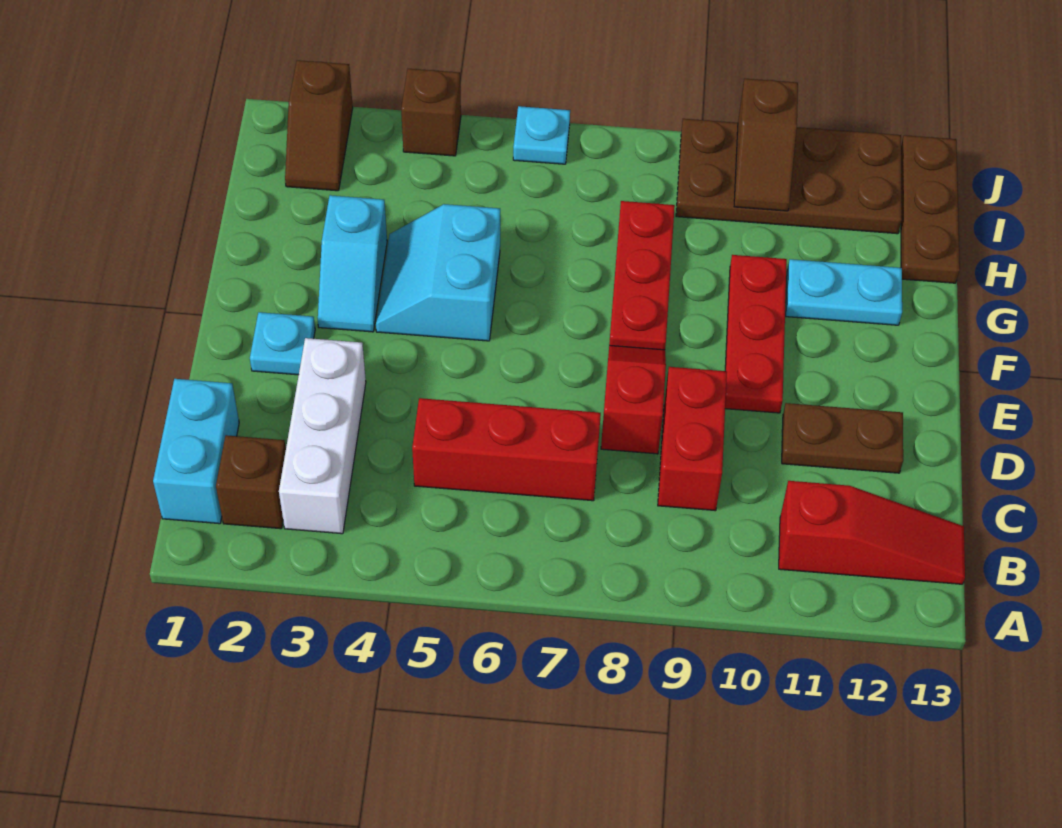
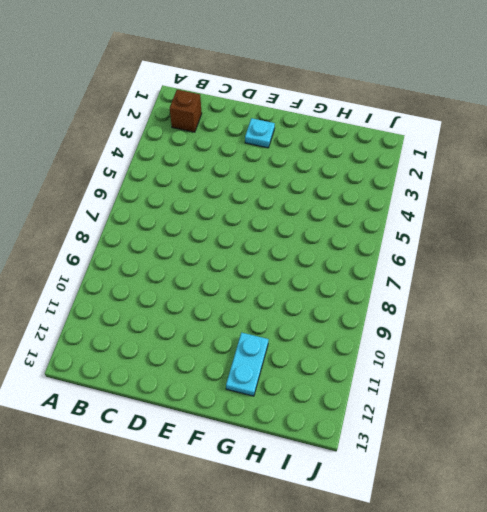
none -> cyan 1x2 brick [153,379,239,524]
none -> white 1x3 brick [279,338,366,534]
none -> red 1x3 slope [779,481,965,584]

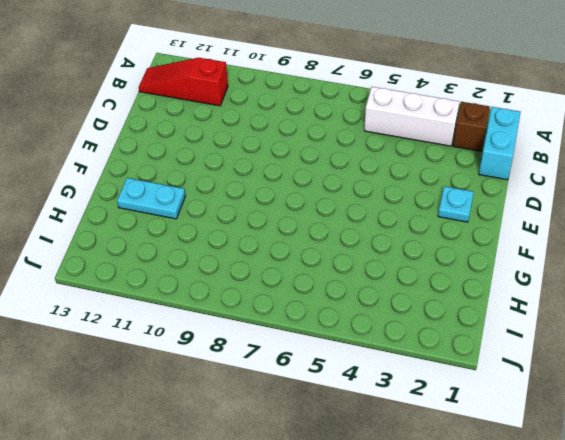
white 1x3 brick [364,87,459,146] -> white 1x3 brick turned to [279,338,366,534]
none -> red 1x3 brick [412,398,601,501]
none -> red 1x2 brick [658,367,727,511]
none -> red 1x2 slope [601,345,666,454]

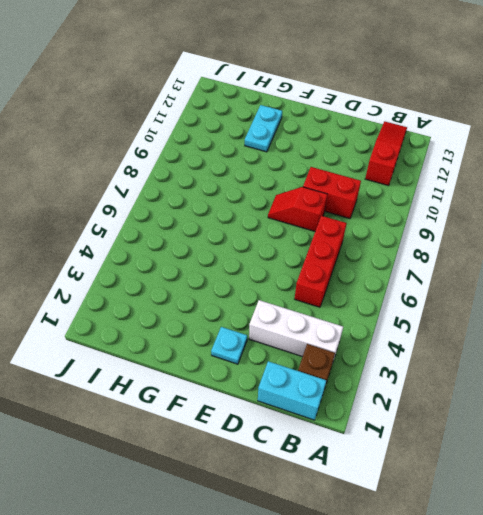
none -> brown 1x2 plate [782,403,903,473]
none -> red 1x3 plate [725,255,787,413]
none -> cyan 1x2 slope [318,195,387,332]

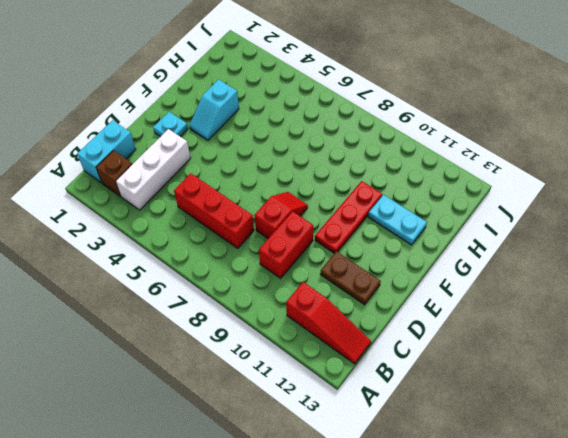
none -> cyan 2x2 slope [376,204,500,341]
none -> red 1x3 plate [609,201,675,350]
none -> brown 1x3 plate [901,135,960,283]

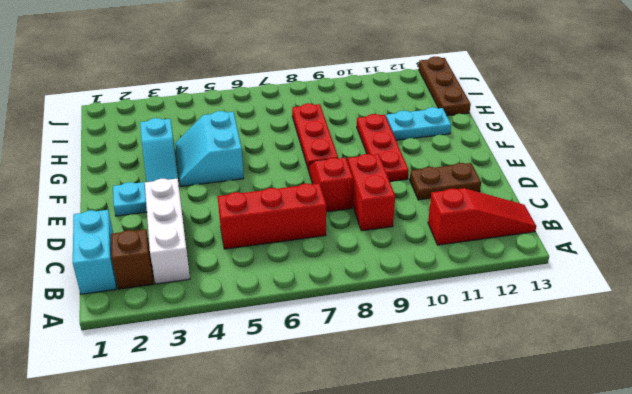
none -> brown 1x2 slope [285,60,353,191]
none -> brown 2x4 plate [676,119,902,234]
none -> brown 1x1 brick [401,69,461,156]

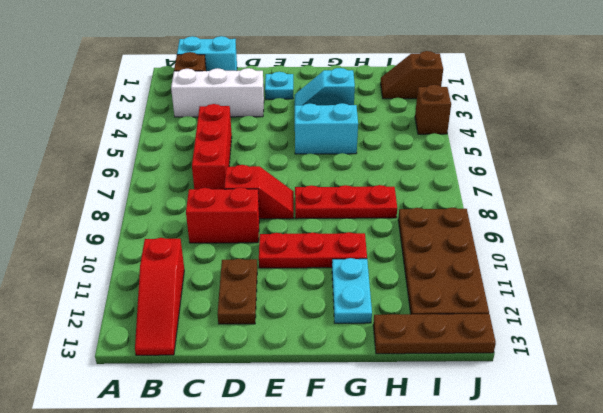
none -> cyan 1x1 plate [513,106,570,164]
none -> brown 1x2 slope [734,79,798,211]

